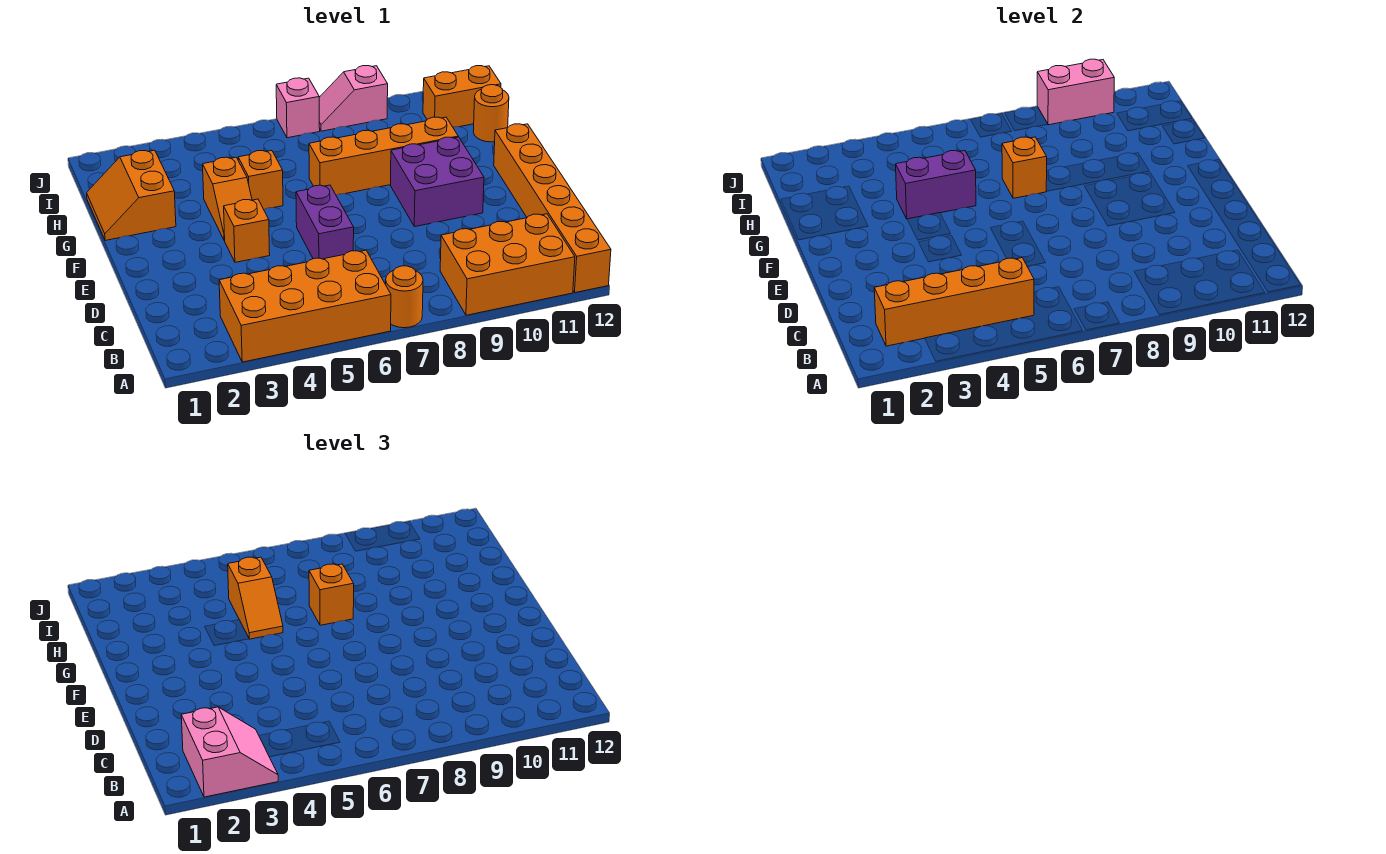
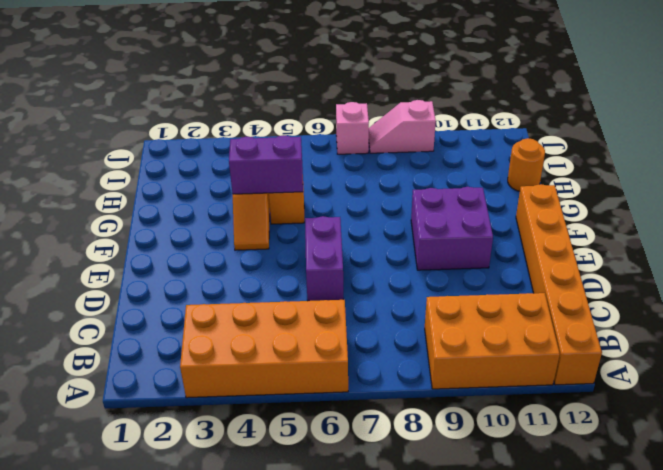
none -> orange 1x1 round brick [386,266,423,328]
none -> orange 1x1 brick [224,199,270,262]
none -> orange 2x2 slope [87,150,176,241]

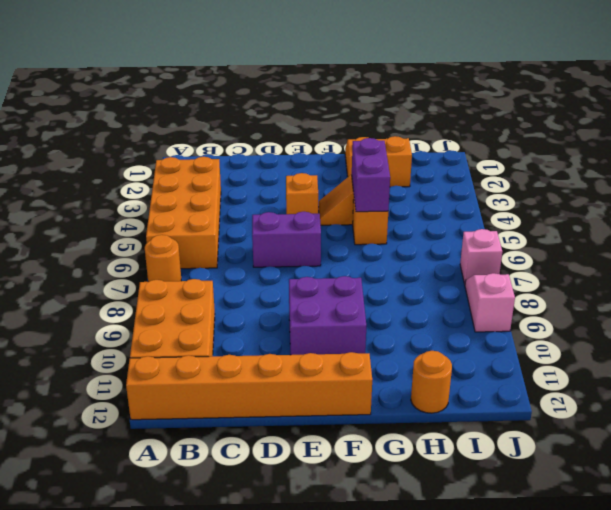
none -> orange 1x4 brick [309,117,458,195]
none -> orange 1x2 brick [423,66,501,127]
none -> orange 1x4 brick [874,258,1034,346]

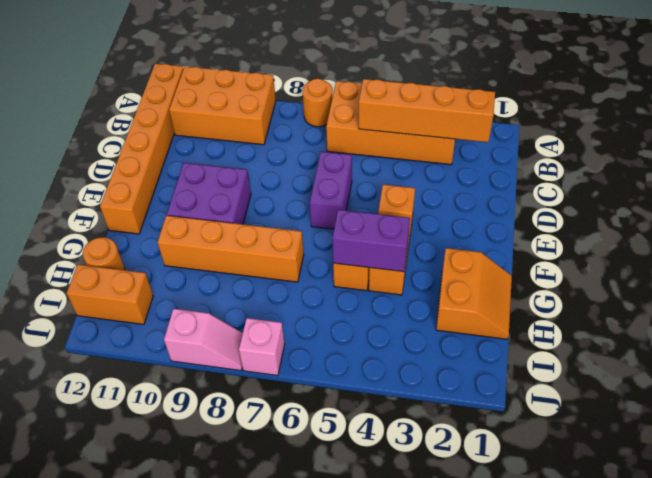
none -> orange 1x1 brick [1002,137,1047,198]
none -> pink 1x2 brick [1037,59,1114,125]
none -> pink 2x2 slope [181,707,278,797]

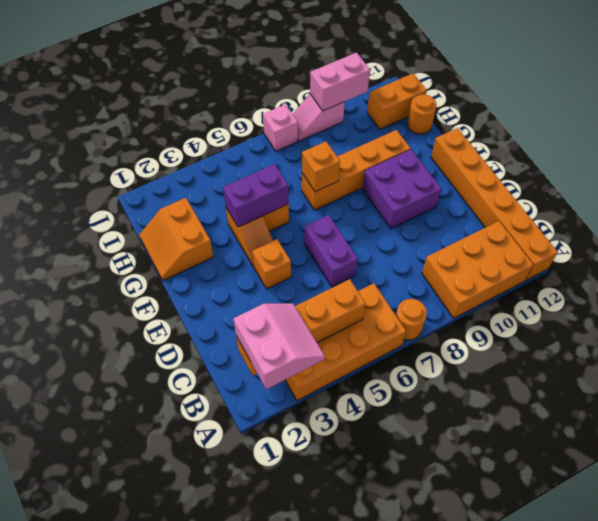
none -> orange 1x2 slope [228,557,283,639]
none -> orange 1x1 brick [309,564,354,625]

